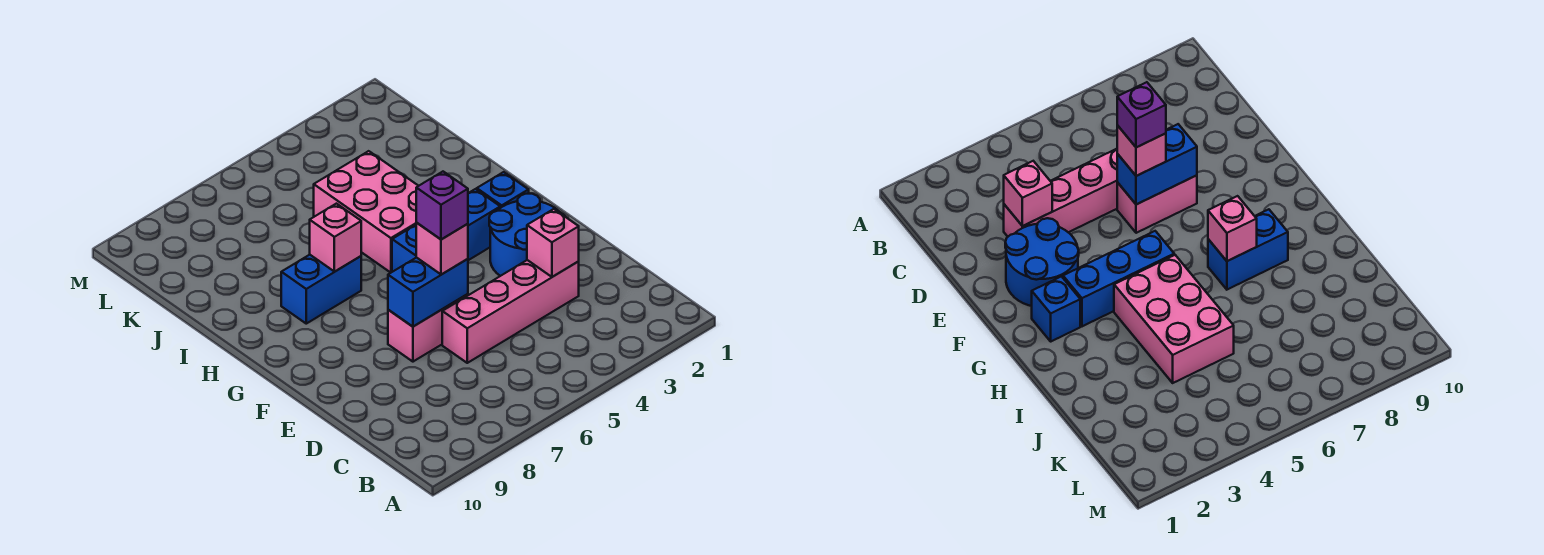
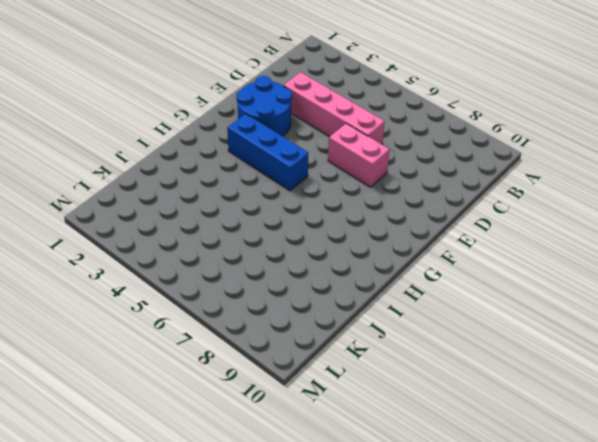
none -> blue 1x1 brick [477,172,529,208]
none -> pink 2x3 brick [314,151,418,273]
none -> blue 1x2 brick [281,255,361,324]

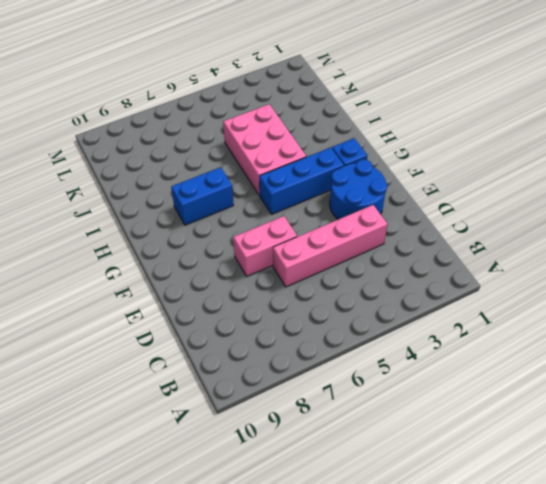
none -> pink 1x1 brick [527,209,579,277]
none -> blue 1x2 brick [388,257,468,327]
none -> pink 1x1 brick [310,204,361,272]

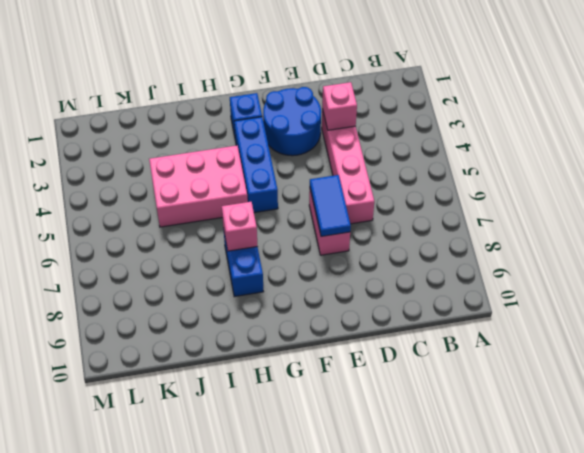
blue 1x2 tile [310,175,351,237] -> blue 1x2 brick [388,257,468,327]
none -> pink 1x1 brick [416,223,468,275]
none -> purple 1x1 brick [416,172,468,240]

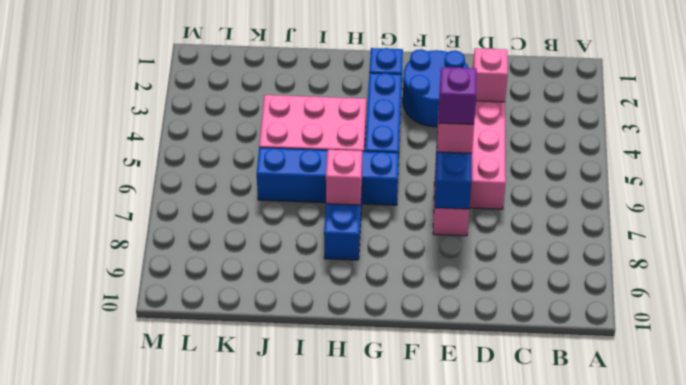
blue 1x4 brick [257,148,399,205] -> none

